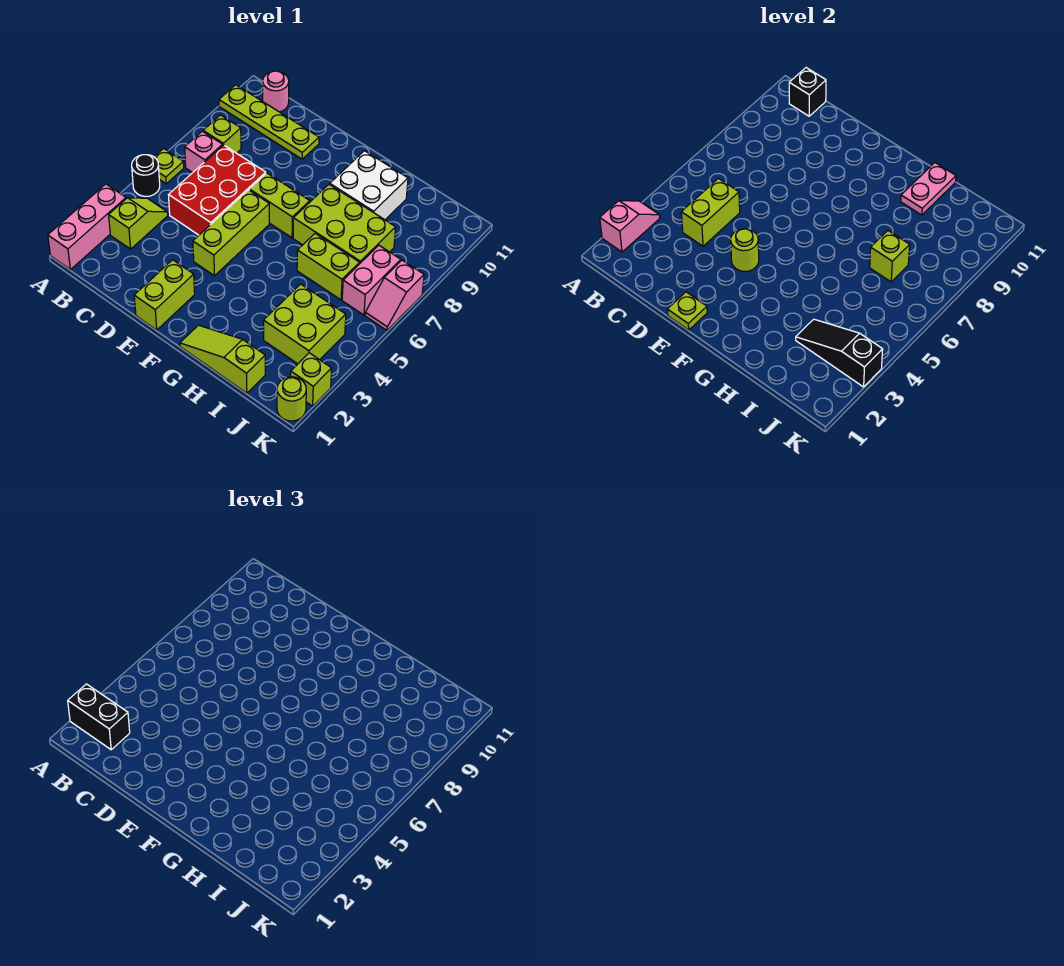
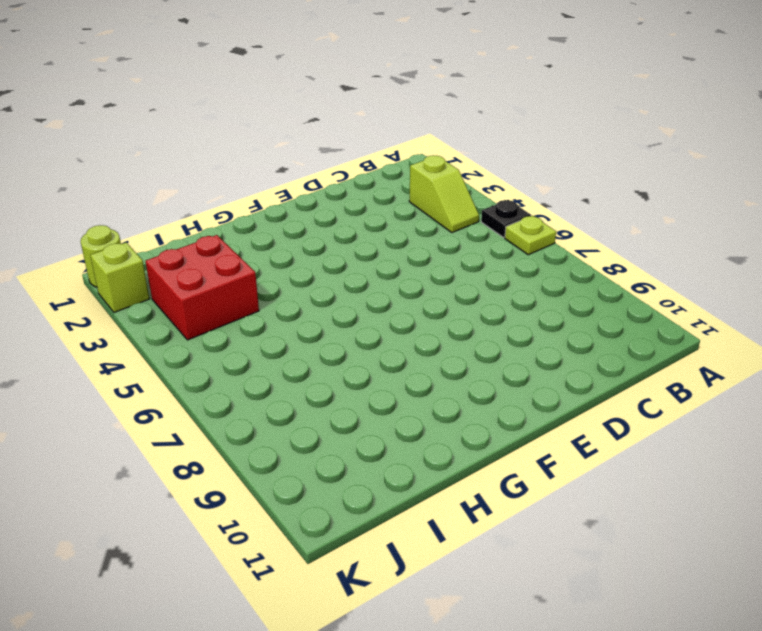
black 1x1 plate [481,200,531,237] -> black 1x1 round brick [132,155,160,196]
red 2x2 brick [145,235,259,340] -> lime 2x2 brick [264,284,346,364]
none -> pink 1x3 brick [48,184,126,270]
none -> lime 1x4 plate [219,85,319,159]
none -> pink 1x1 brick [185,131,223,173]
none -> lime 1x1 brick [203,115,241,153]

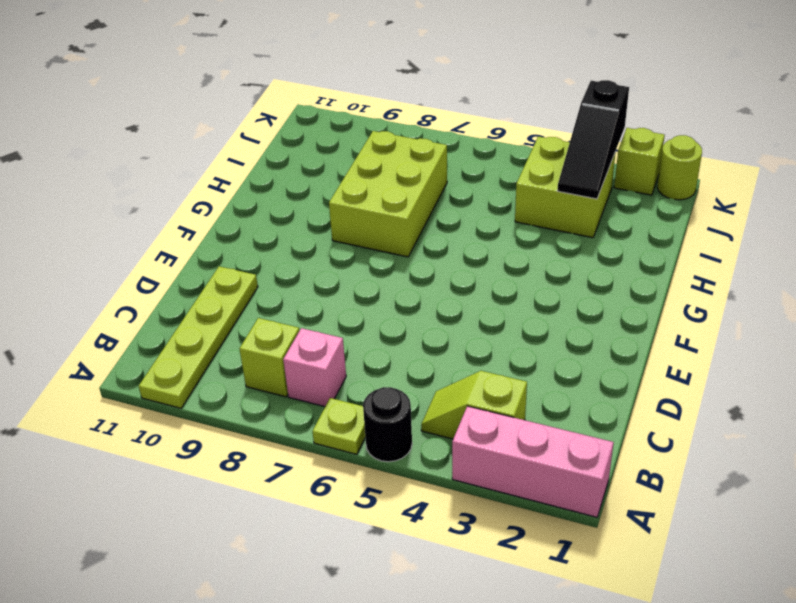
none -> pink 1x1 round brick [263,71,289,112]
none -> red 2x3 brick [169,145,266,235]
none -> lime 1x2 brick [134,260,195,330]
none -> lime 1x3 brick [193,190,269,276]

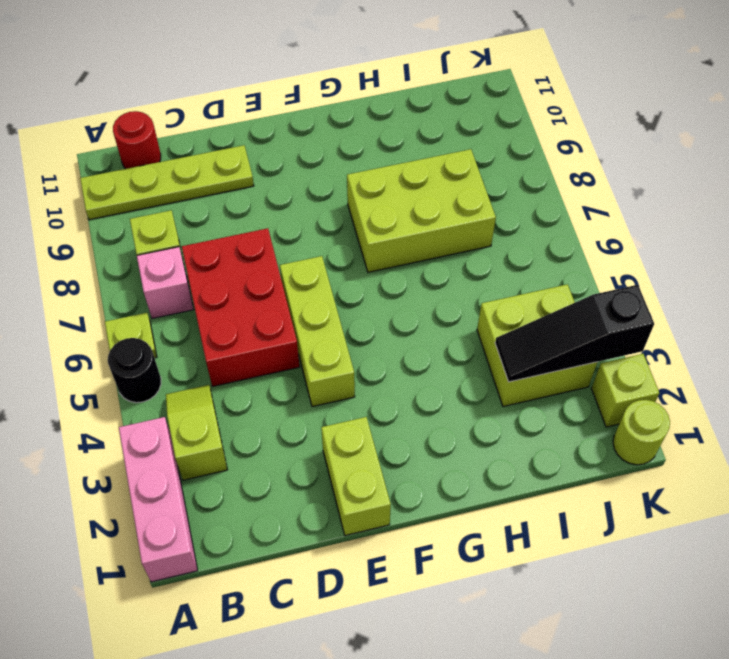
red 1x1 round brick [113,111,161,169] -> pink 1x1 round brick [263,71,289,112]
none -> lime 1x2 brick [249,173,310,238]
none -> lime 1x3 slope [180,325,265,393]
none -> white 2x2 brick [330,151,408,220]
none -> lime 1x2 brick [297,233,360,300]

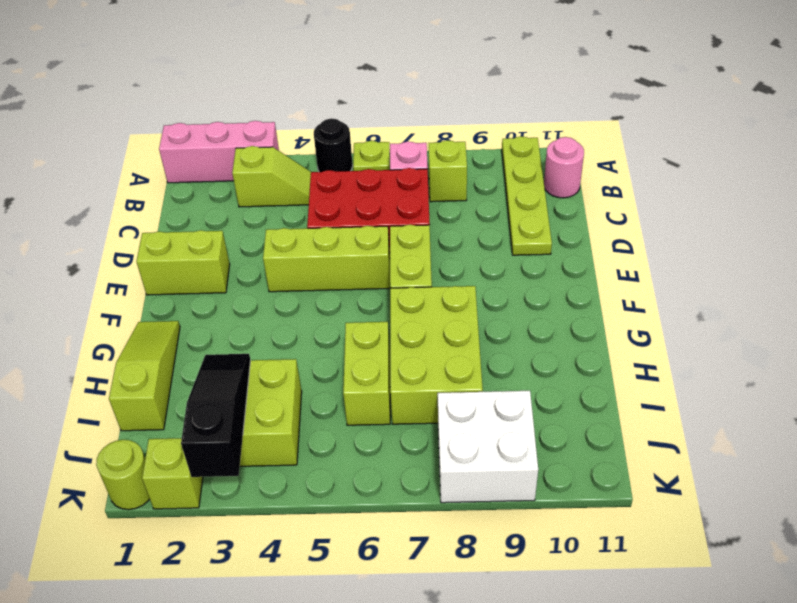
white 2x2 brick [438,391,538,503] -> white 2x2 brick moved to [330,151,408,220]
none -> pink 1x2 brick [342,245,401,315]
none -> pink 1x2 slope [365,260,424,330]
none -> pink 1x2 slope [600,201,660,252]
none -> black 1x1 brick [789,68,826,116]

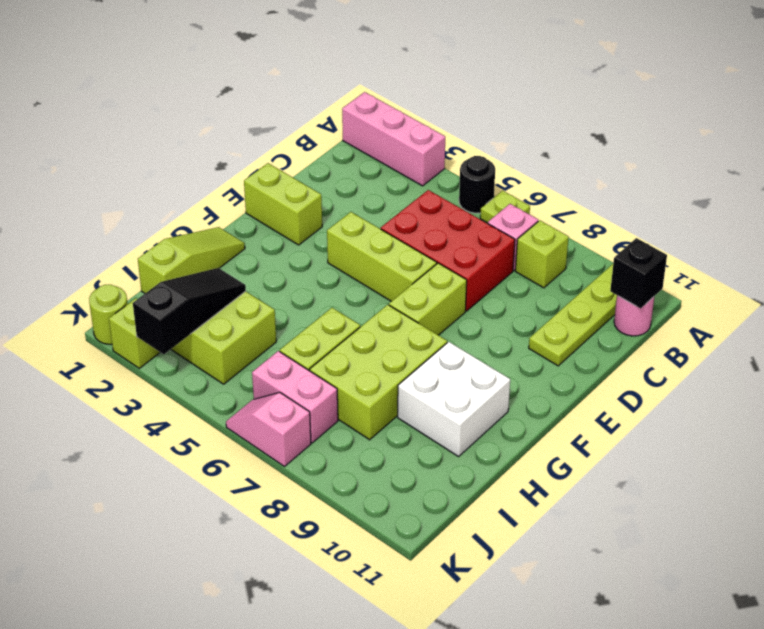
none -> lime 1x2 slope [109,198,168,249]
none -> pink 1x2 slope [600,201,660,252]
none -> lime 1x2 brick [681,179,740,246]
none -> lime 1x1 plate [667,292,707,330]

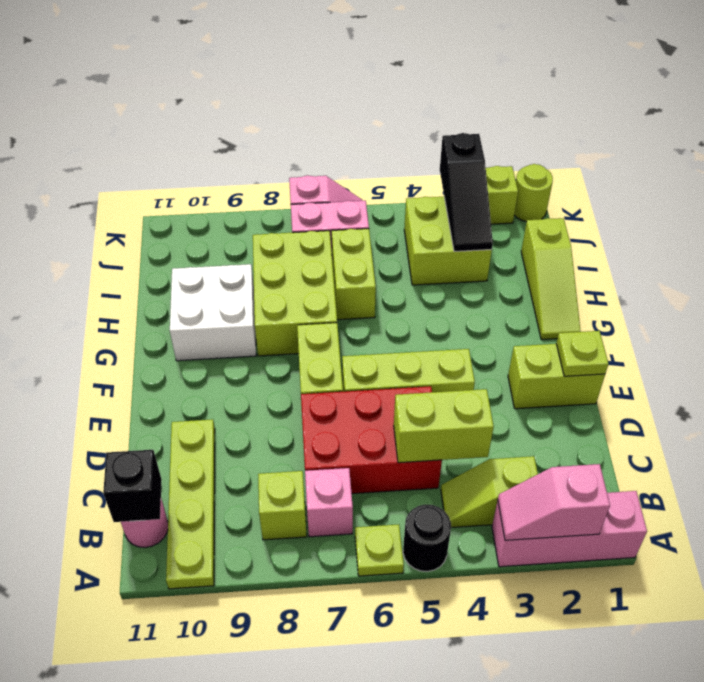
none -> lime 1x1 round brick [731,229,759,271]
none -> pink 1x2 plate [901,163,956,215]
none -> lime 1x1 brick [870,231,910,282]
none -> black 1x2 brick [68,684,130,750]

